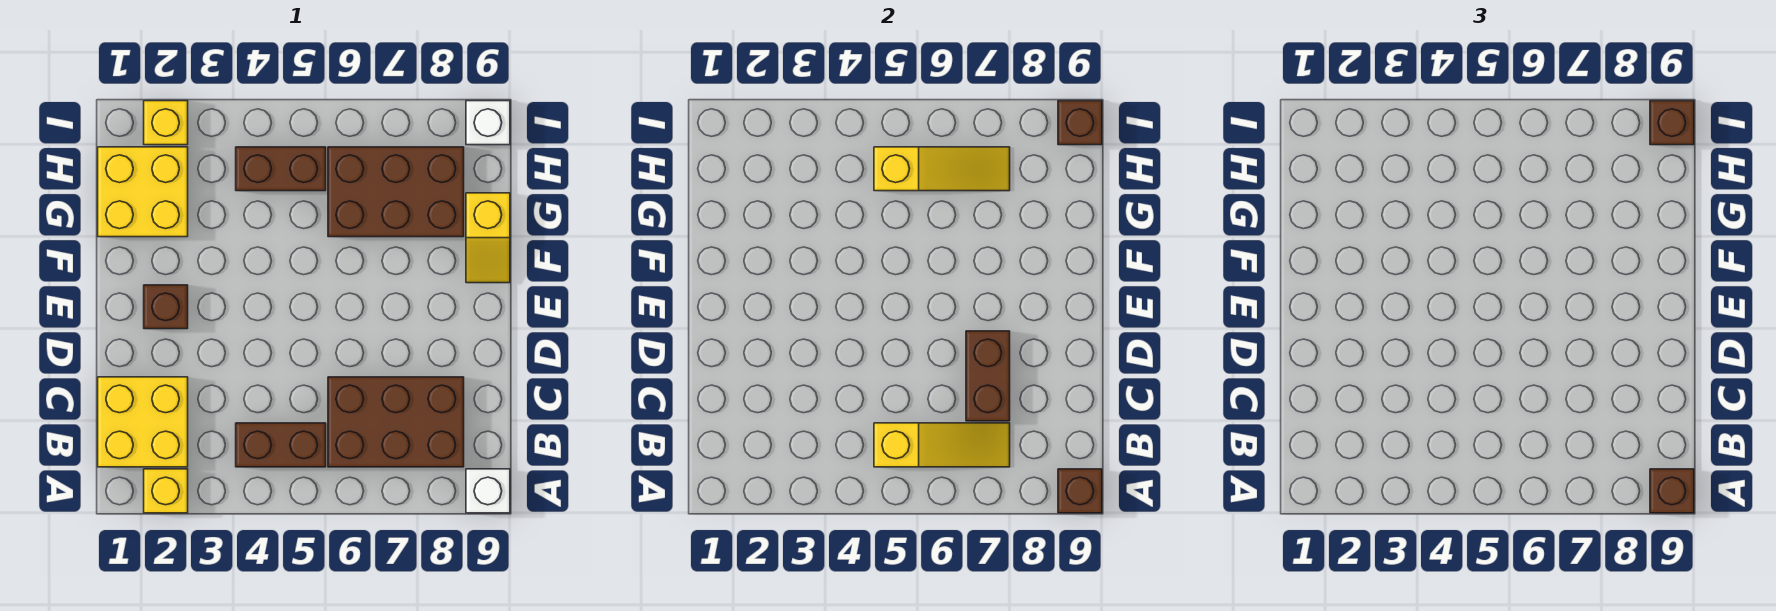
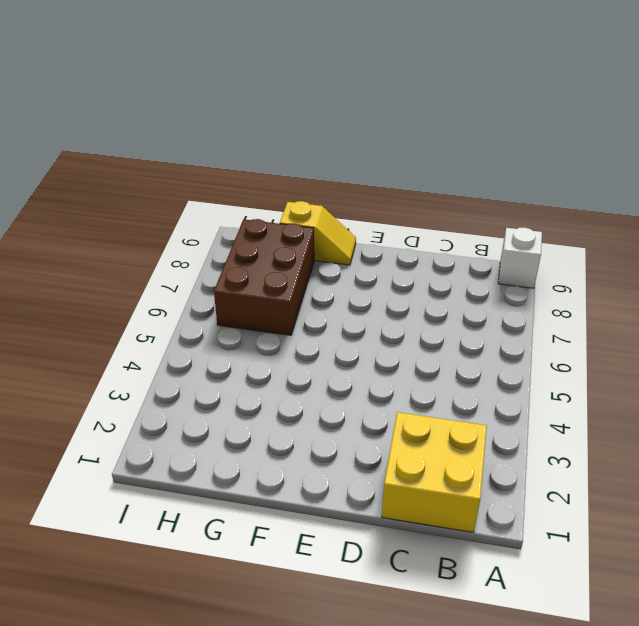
none -> yellow 1x1 brick [144,469,188,513]
none -> brown 1x2 brick [236,423,326,467]
none -> brown 2x3 brick [328,377,464,467]

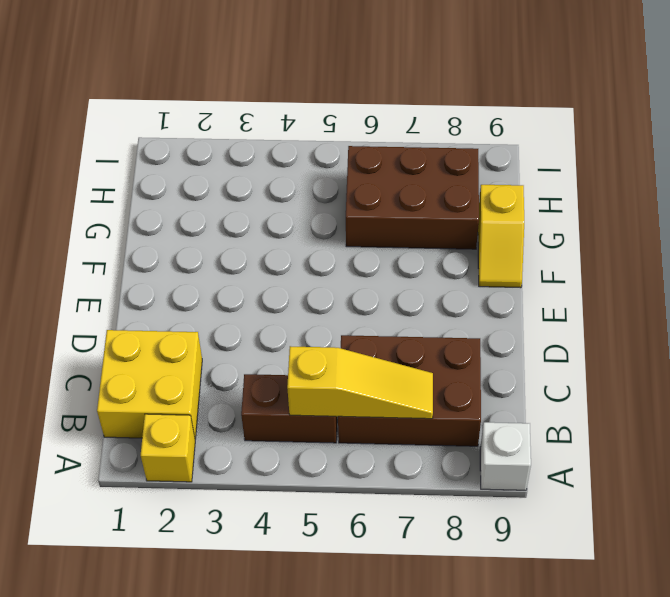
none -> brown 1x1 brick [144,285,188,329]
none -> yellow 2x2 brick [98,147,188,237]
none -> brown 1x2 brick [236,147,326,191]

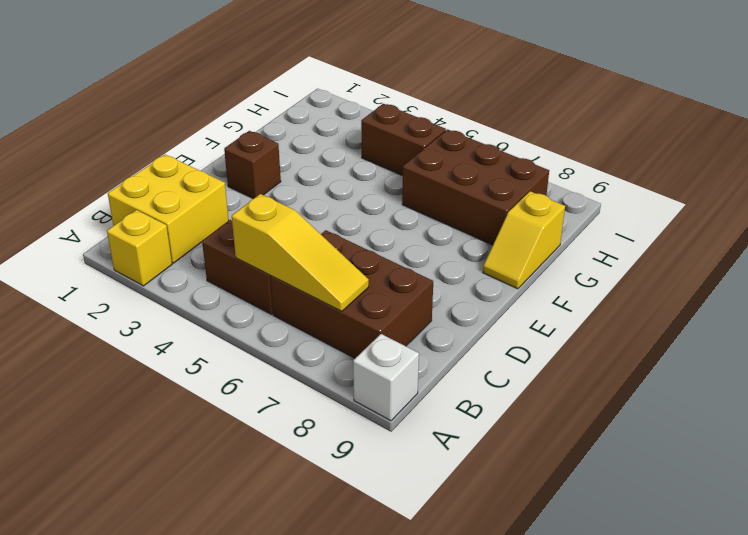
none -> yellow 2x2 brick [98,147,188,237]
none -> yellow 1x1 brick [144,101,188,145]
none -> white 1x1 brick [466,101,510,145]

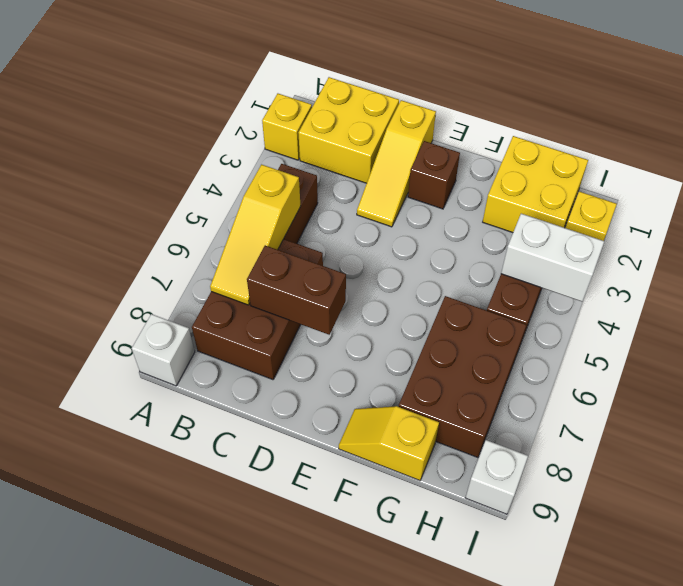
yellow 1x3 slope [357,100,436,227] -> yellow 1x3 slope moved to [874,147,1010,191]
white 1x2 brick [501,214,604,302] -> none
none -> brown 1x1 brick [1058,469,1102,513]
none -> brown 1x1 brick [1058,101,1102,145]
none -> brown 1x1 brick [1650,469,1694,513]

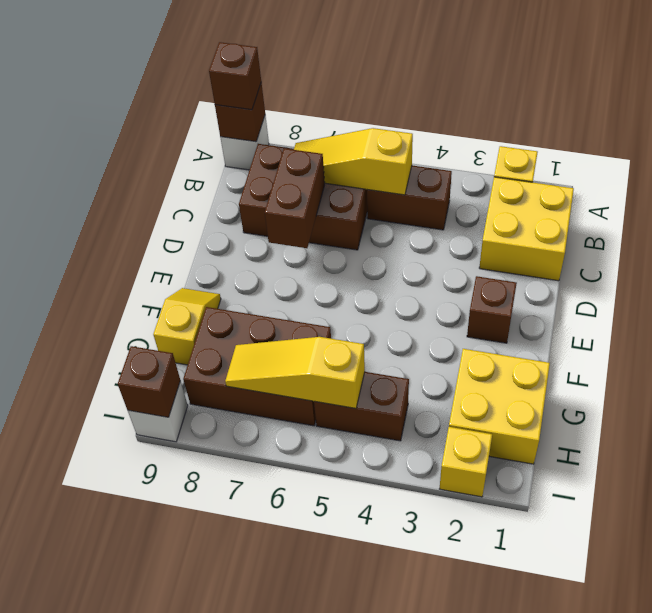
none -> brown 1x1 brick [1650,101,1694,145]

